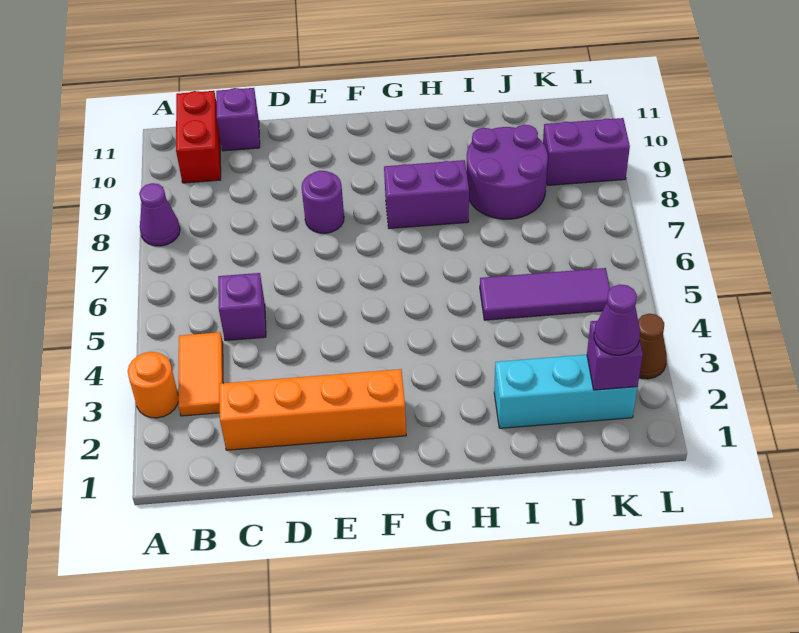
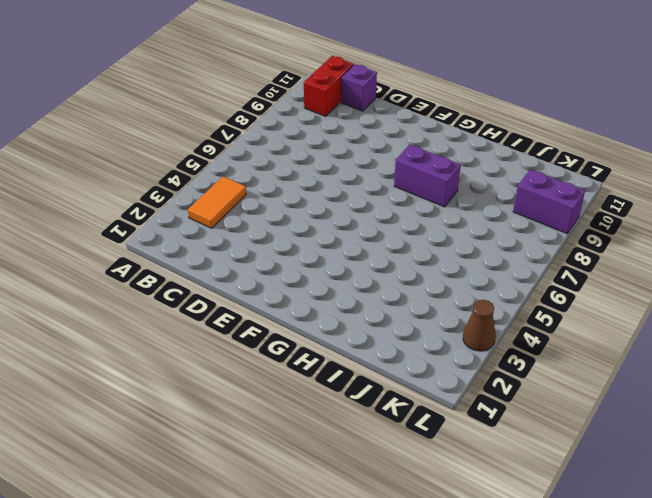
none -> orange 1x1 round brick [128,352,178,418]
none -> purple 1x1 cone [139,183,180,246]
none -> orange 1x4 brick [219,369,406,450]

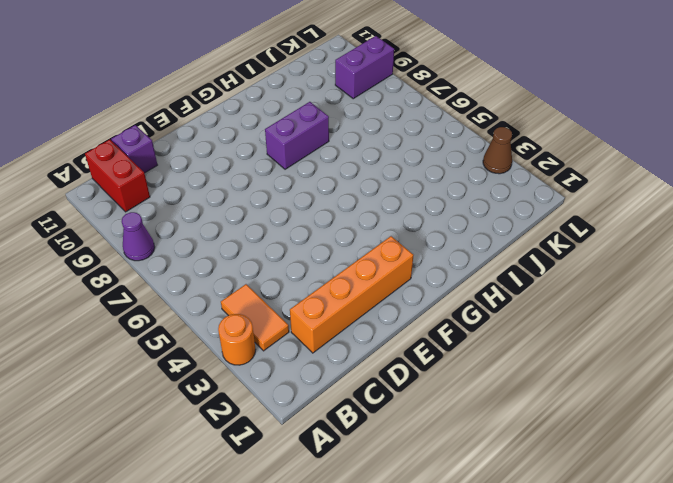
none -> purple 1x1 brick [218,273,266,341]
none -> purple 1x1 round brick [302,171,344,233]
none -> cyan 1x3 brick [494,355,638,428]

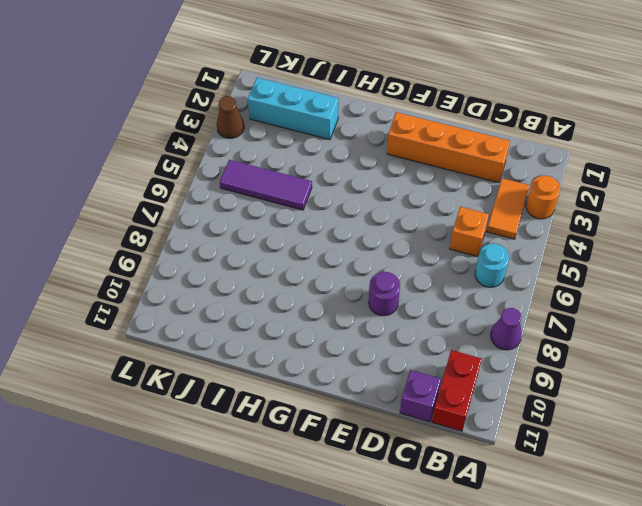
cyan 1x1 round brick [475,243,509,287] -> none
orange 1x1 brick [450,207,489,257] -> purple 1x1 brick [218,273,266,341]
none -> purple 1x2 brick [384,160,469,229]
none -> purple 2x2 round brick [466,125,548,219]
none -> purple 1x2 brick [543,118,630,185]

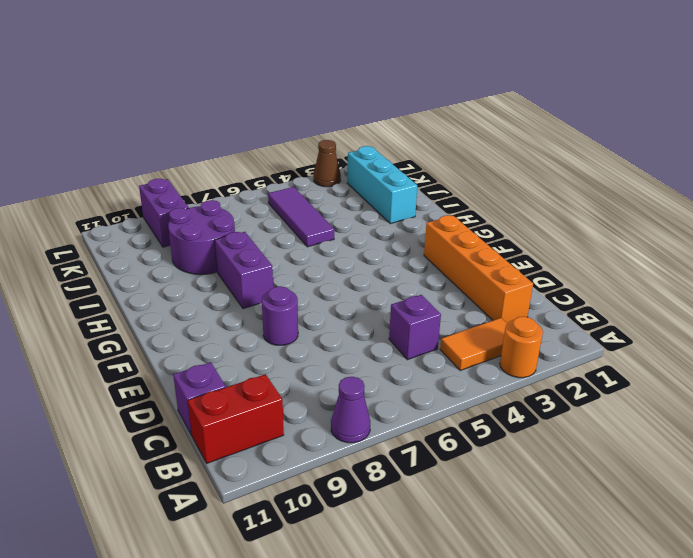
none -> purple 1x1 brick [587,321,643,390]
none -> purple 1x1 cone [594,285,640,355]

